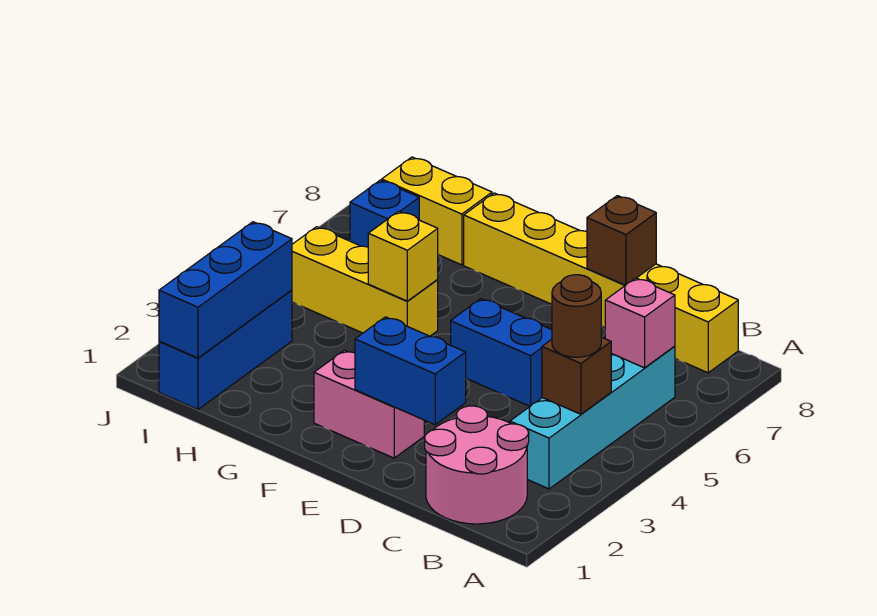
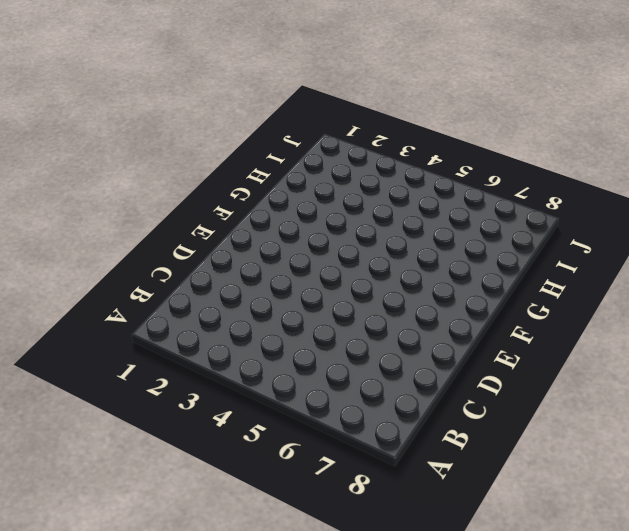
none -> pink 2x2 round brick [425,406,529,524]
none -> cyan 1x4 brick [510,346,675,489]
none -> yellow 1x6 brick [464,193,738,373]

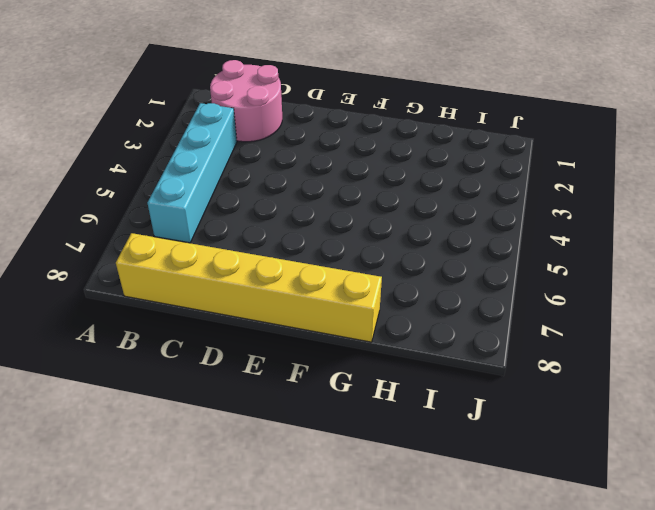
none -> blue 1x2 brick [451,299,552,406]
none -> pink 1x2 brick [314,350,424,458]
none -> yellow 1x3 brick [292,227,438,336]

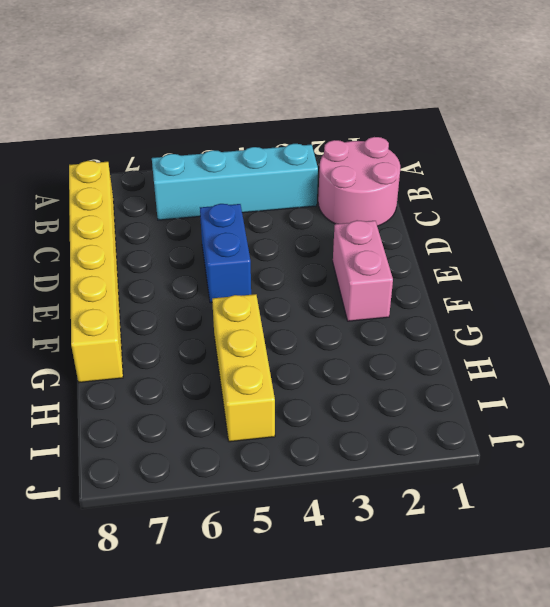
none -> yellow 1x2 brick [382,157,492,265]
none -> blue 1x3 brick [159,290,292,409]
none -> blue 1x1 brick [350,180,419,247]

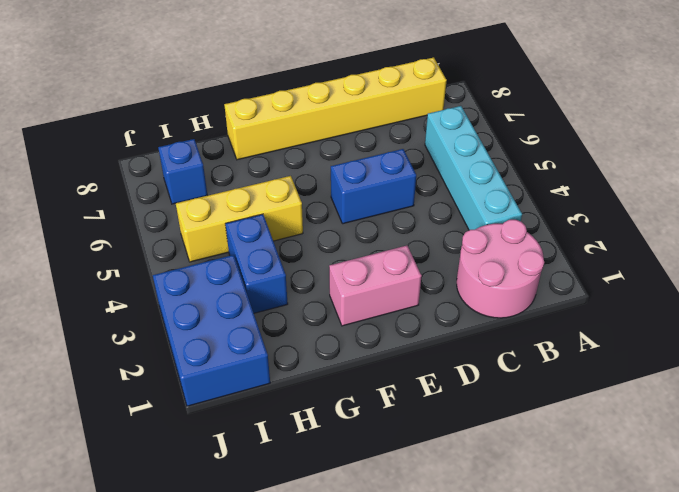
blue 1x2 brick [225,214,288,313] -> blue 1x2 brick turned to [355,317,466,425]
blue 2x3 brick [153,255,270,406] -> blue 1x3 brick [159,290,292,409]
none -> yellow 1x2 brick [382,157,492,265]
none -> brown 1x1 brick [542,337,611,414]
none -> pink 1x1 brick [605,278,675,368]

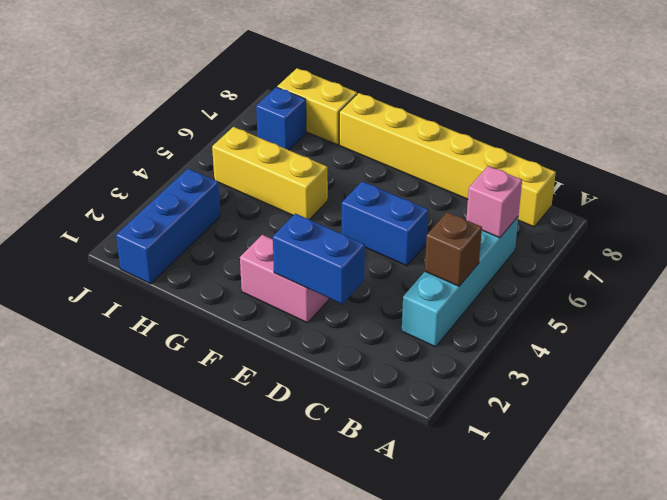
none -> pink 2x2 round brick [425,406,529,524]
none -> brown 1x1 brick [587,196,656,285]
none -> yellow 1x1 brick [368,211,438,301]

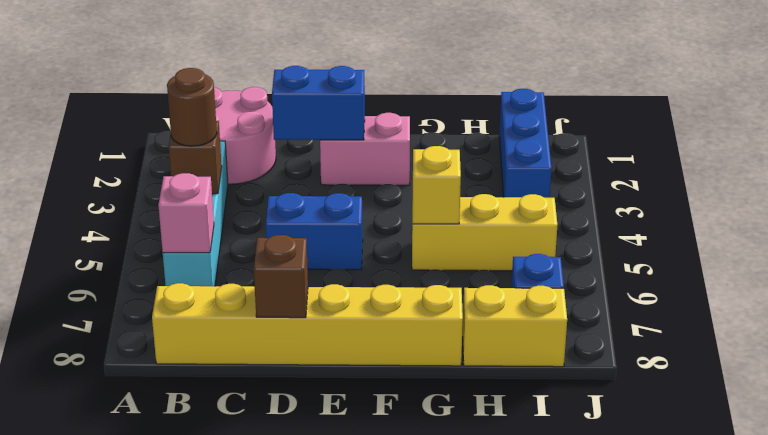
none -> blue 1x3 brick [159,222,292,358]

